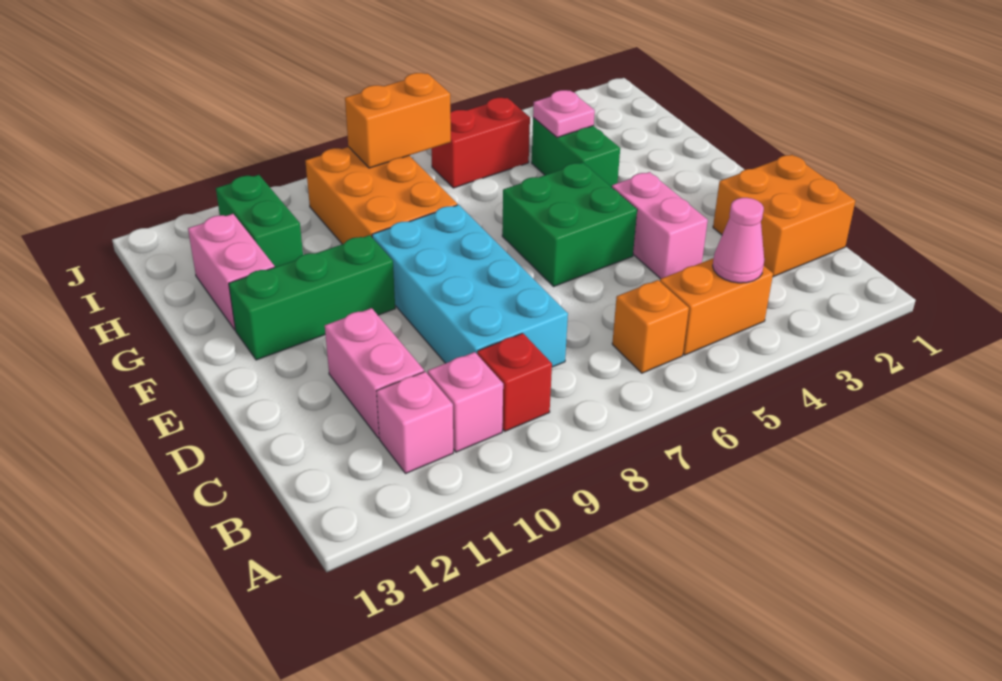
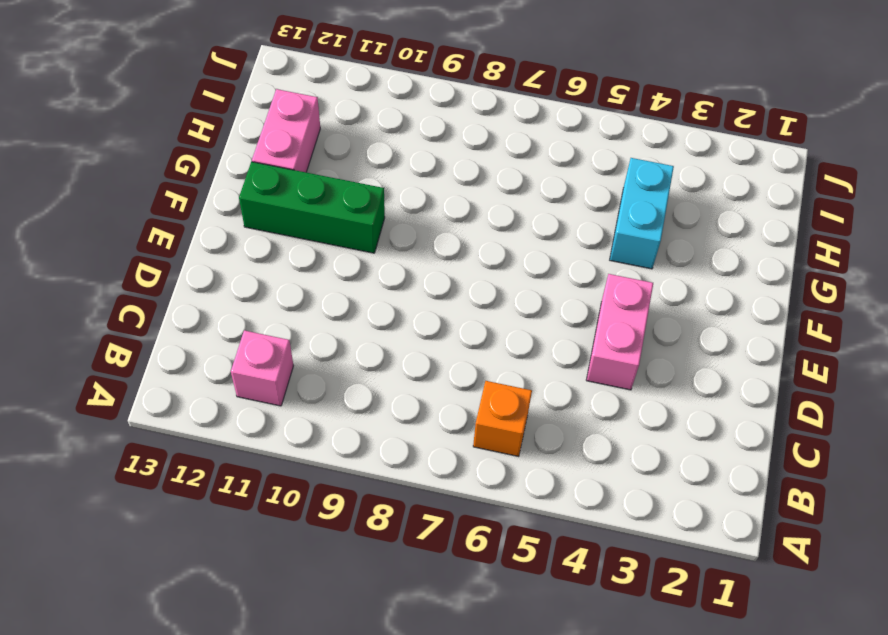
cyan 1x2 brick [610,158,674,269] -> green 1x2 brick [532,118,620,187]
none -> orange 1x2 brick [660,258,773,355]
none -> red 1x1 brick [477,333,552,431]
none -> pink 1x1 brick [428,352,503,452]

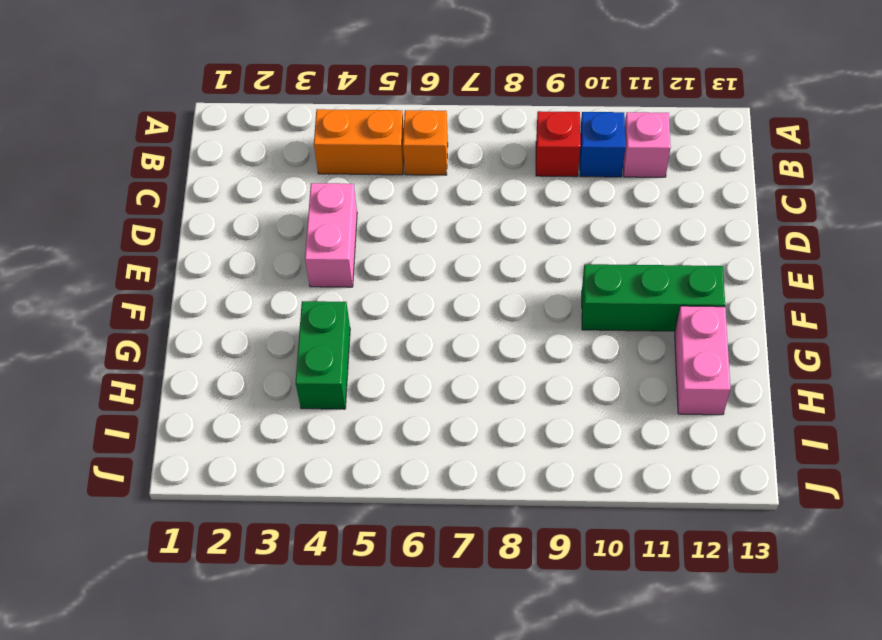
blue 1x1 brick [580,112,625,177] -> pink 1x1 brick [428,352,503,452]
none -> orange 2x2 brick [713,155,855,277]
none -> cyan 2x4 brick [372,205,568,367]
none -> pink 1x2 brick [325,308,424,438]

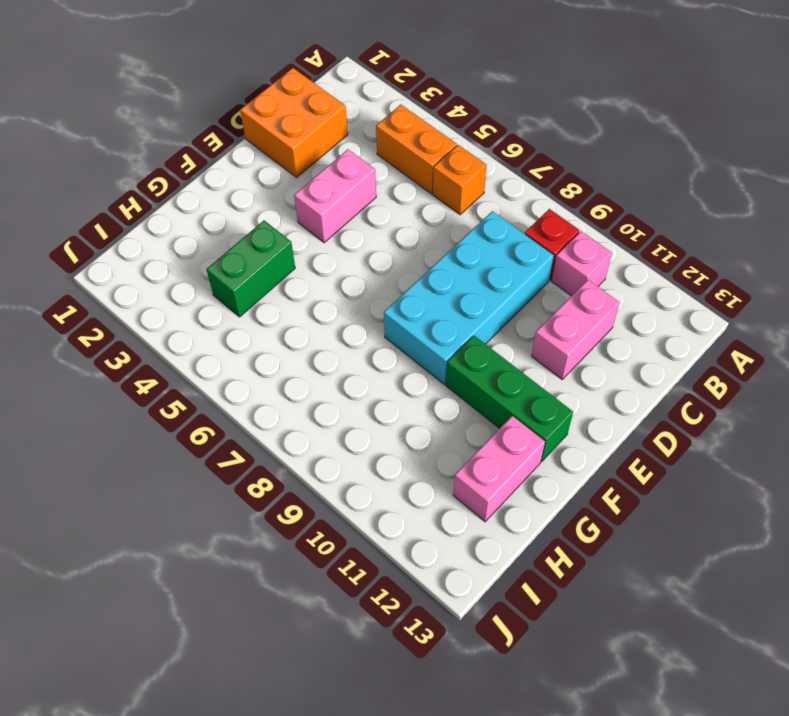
none -> pink 1x1 brick [377,372,453,474]
none -> green 2x2 brick [502,163,637,286]
none -> orange 2x3 brick [305,147,457,244]

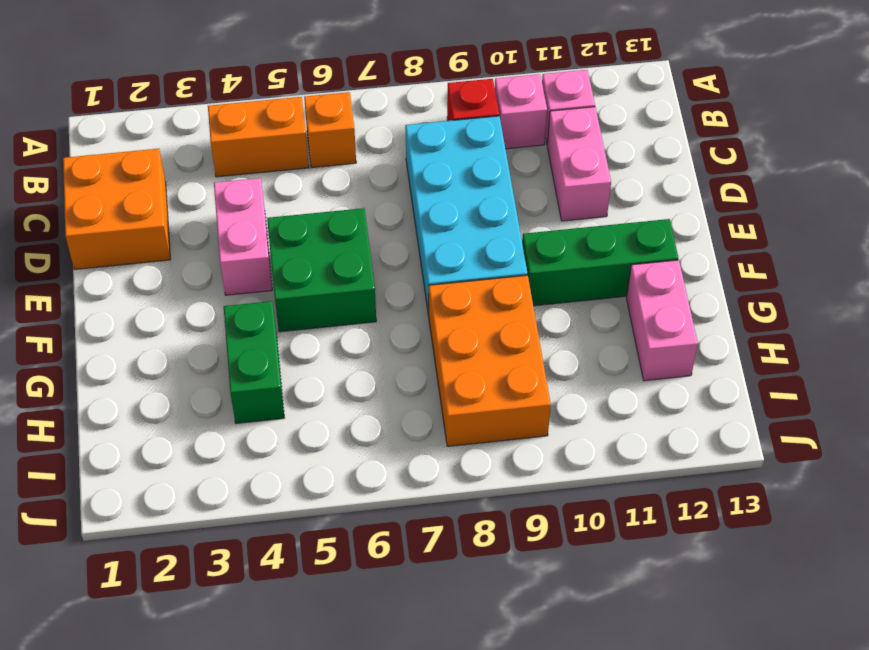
none -> green 1x2 brick [216,175,303,267]
none -> red 1x2 brick [431,98,530,188]
none -> pink 1x1 cone [713,198,764,283]

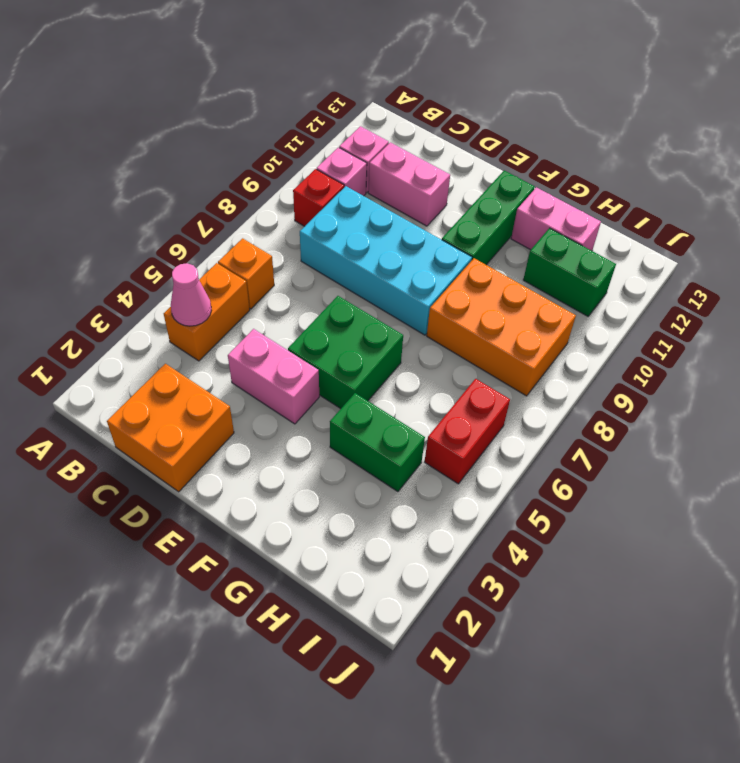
none -> pink 1x1 plate [533,90,595,138]
none -> orange 1x2 brick [345,73,451,168]

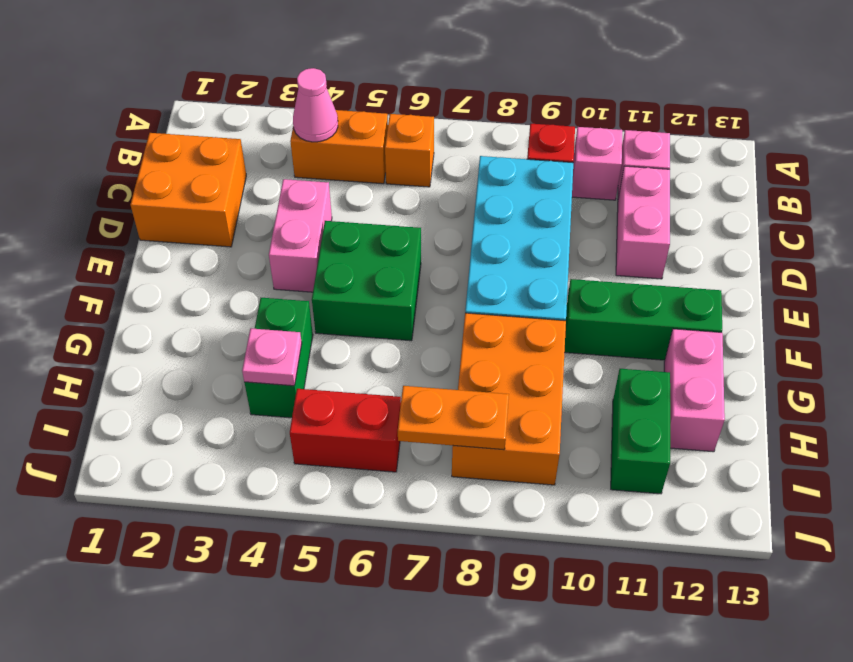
orange 1x2 plate [398,386,509,450] -> orange 1x2 brick [345,73,451,168]

